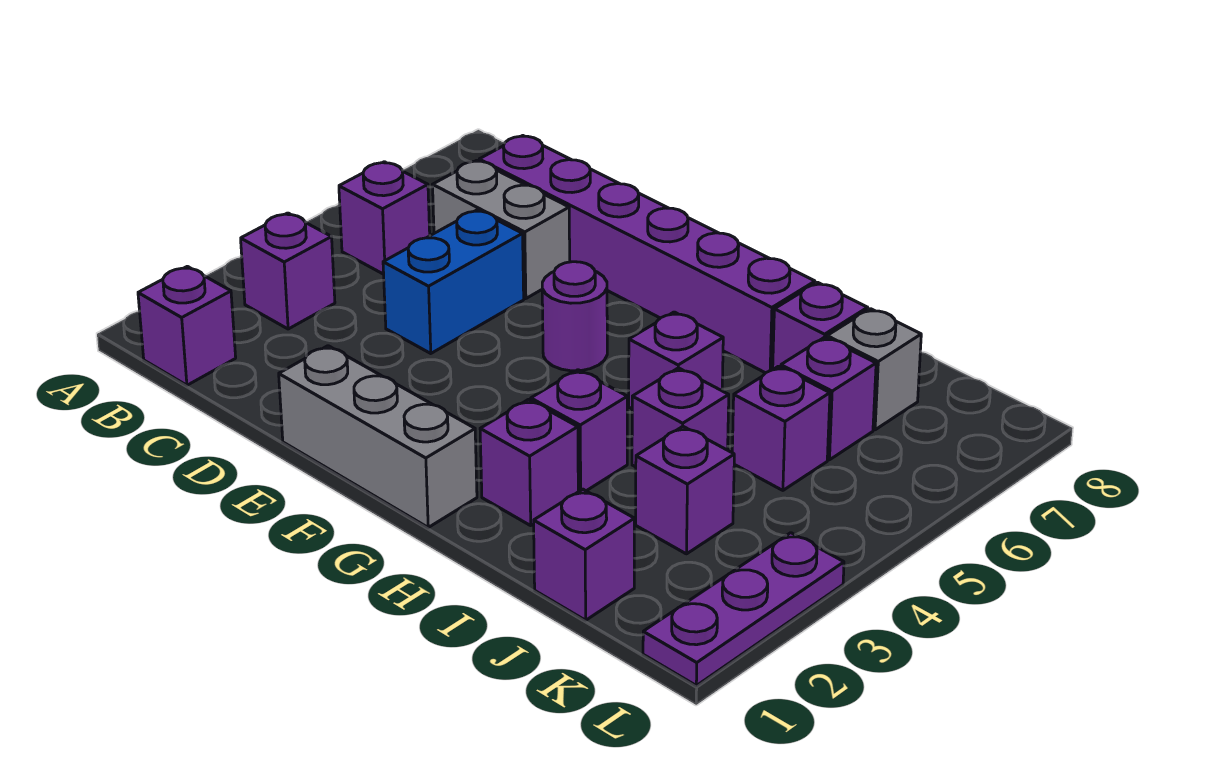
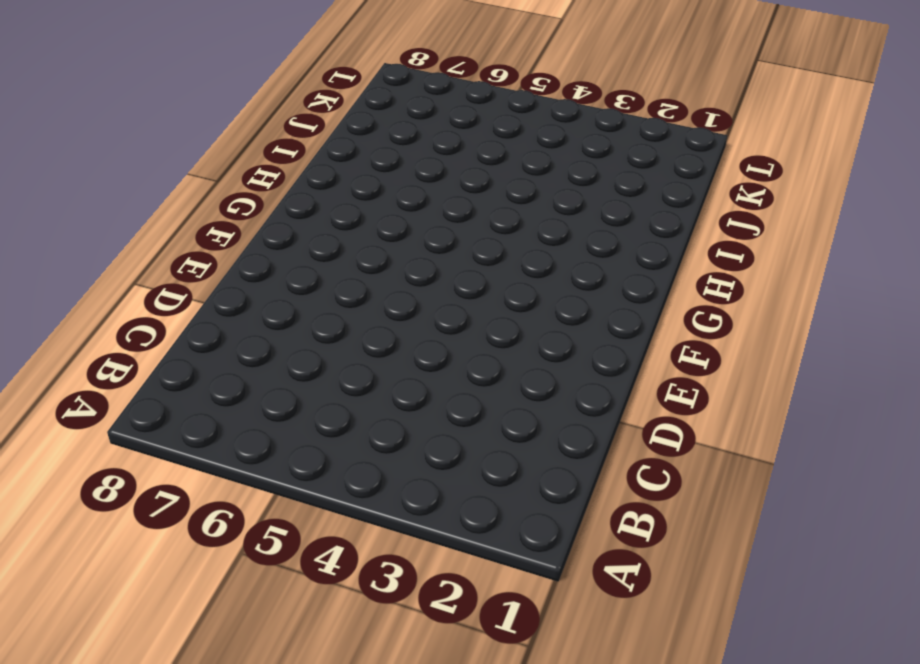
none -> purple 1x1 brick [138,266,236,385]
none -> purple 1x1 brick [241,213,335,329]
none -> purple 1x1 brick [339,162,430,274]

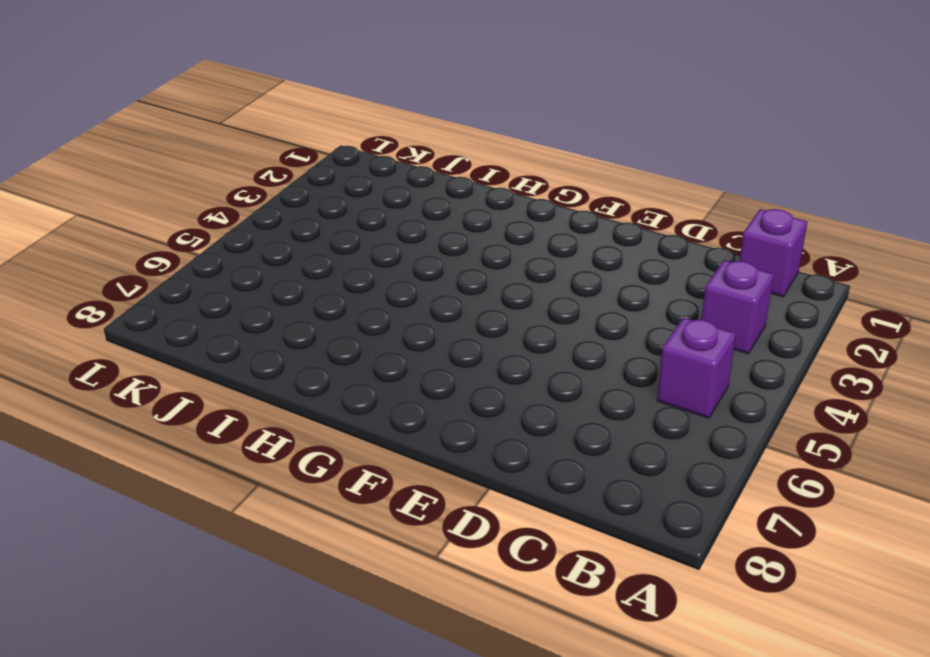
none -> grey 1x2 brick [433,160,570,299]
none -> purple 1x6 brick [479,136,815,373]
none -> blue 1x2 brick [383,210,524,353]

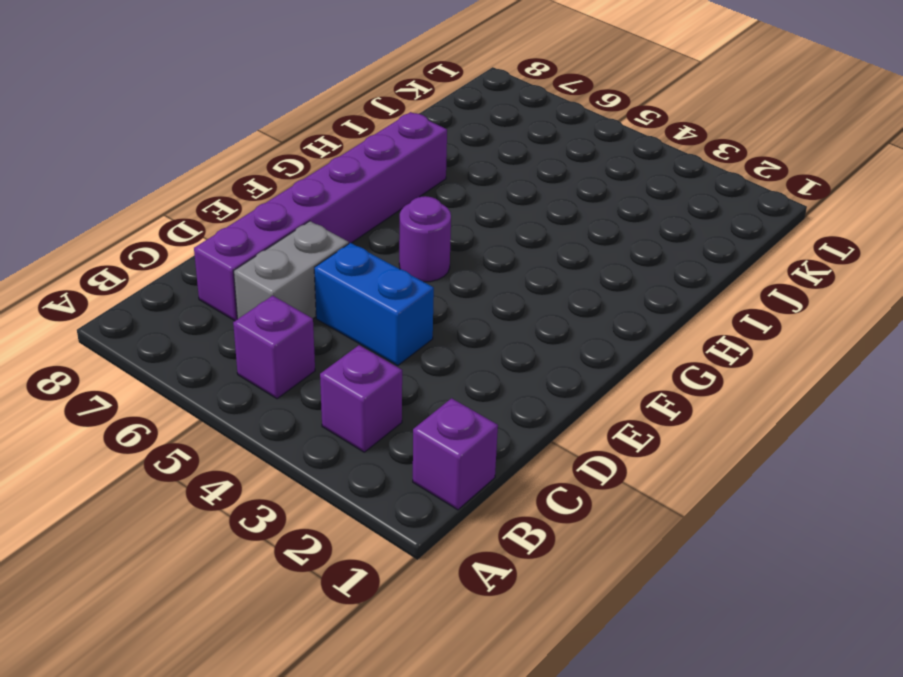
none -> grey 1x3 brick [279,346,477,527]
none -> purple 1x1 brick [480,400,578,526]
none -> purple 1x1 brick [531,370,627,492]

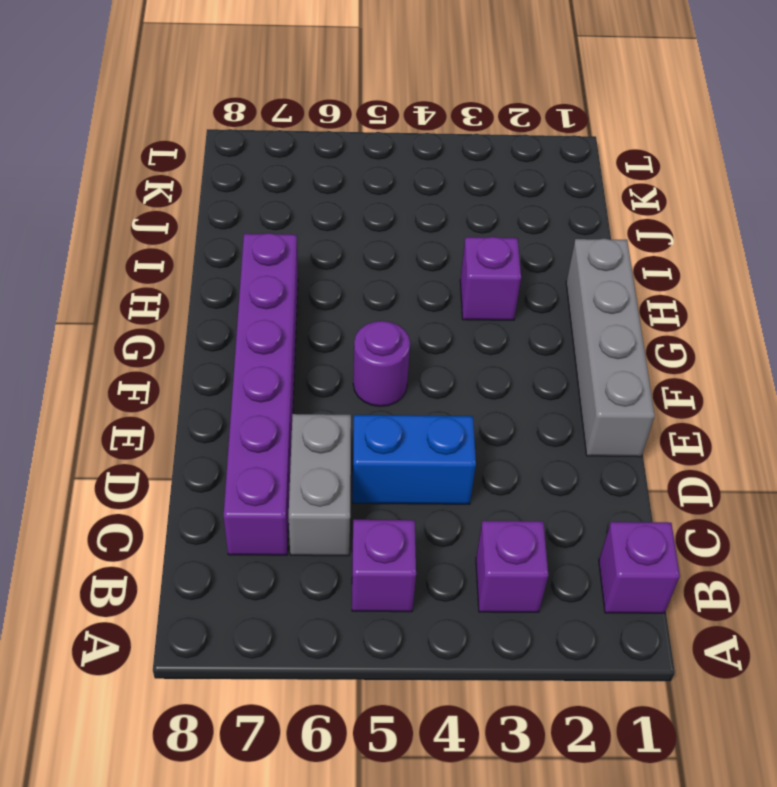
grey 1x4 brick [566,239,655,457] -> grey 1x3 brick [279,346,477,527]
none -> purple 1x1 brick [480,400,578,526]
none -> purple 1x1 brick [629,312,723,409]
none -> purple 1x1 brick [632,368,729,467]

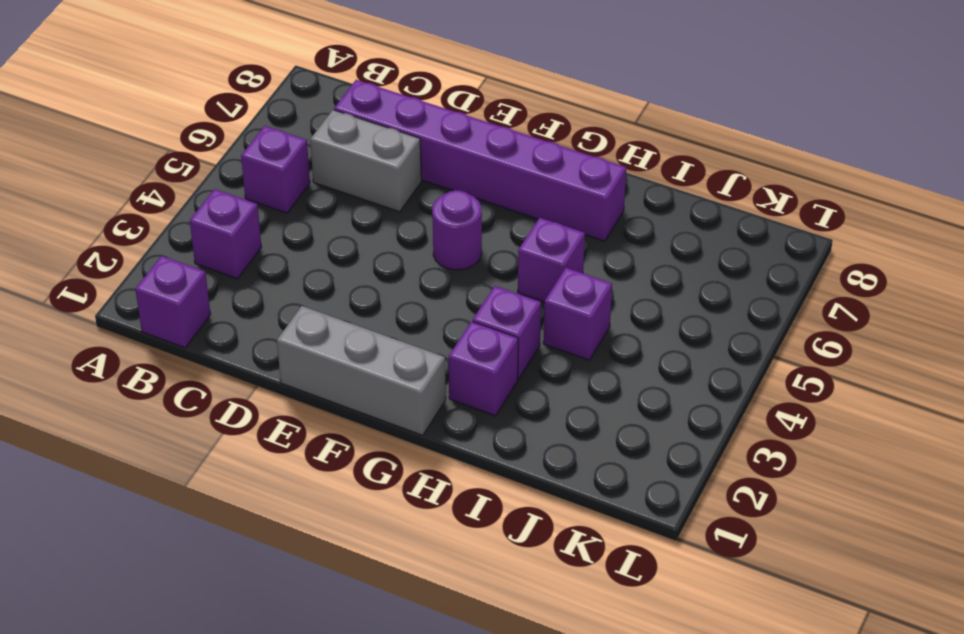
none -> blue 1x2 brick [383,210,524,353]
none -> purple 1x1 brick [773,282,868,369]
none -> purple 1x1 brick [534,489,634,620]

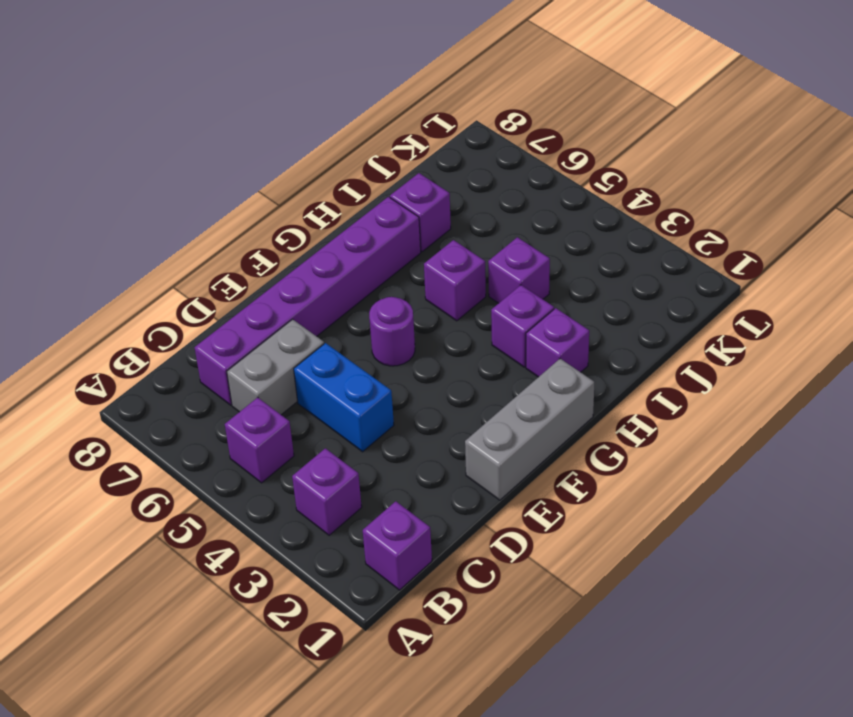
none -> purple 1x1 brick [534,489,634,620]
none -> purple 1x1 brick [636,427,734,554]
none -> purple 1x1 brick [732,366,830,490]

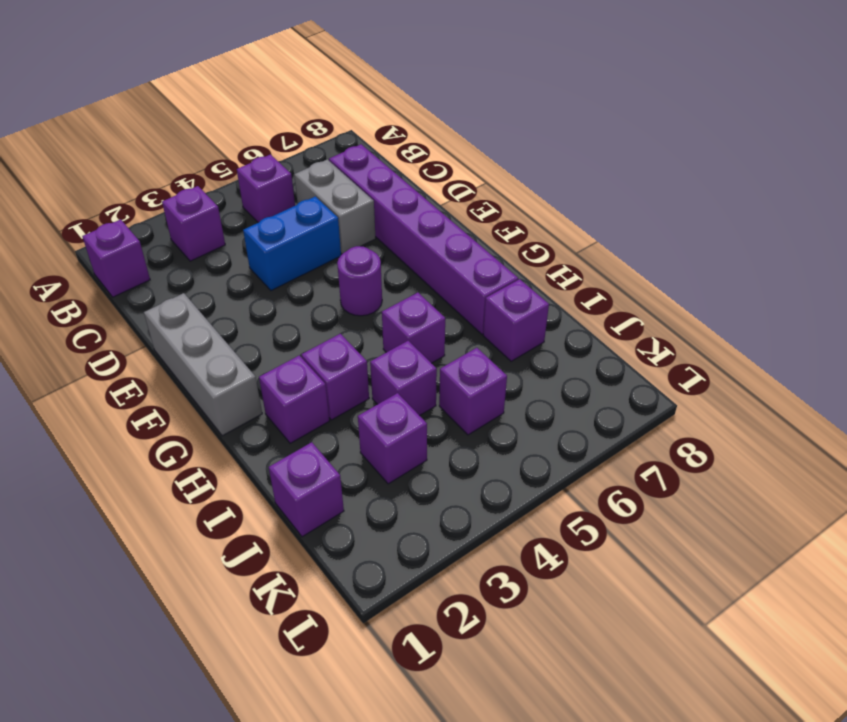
none -> purple 1x1 brick [781,337,876,460]
none -> grey 1x1 brick [827,309,921,430]
none -> purple 1x3 plate [643,533,844,686]

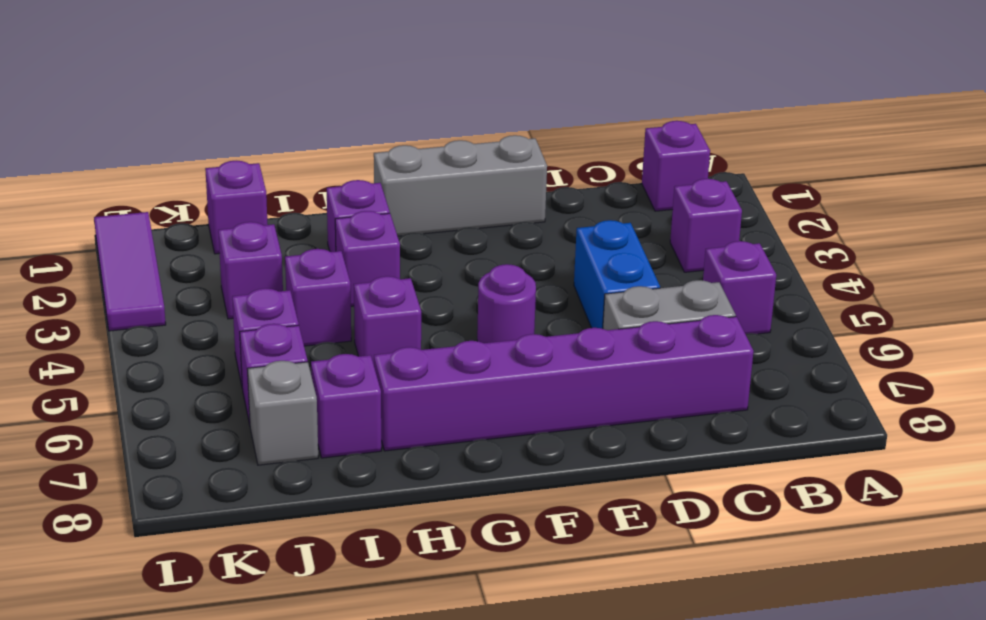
purple 1x3 tile [94,212,166,331] -> purple 1x3 plate [643,533,844,686]

